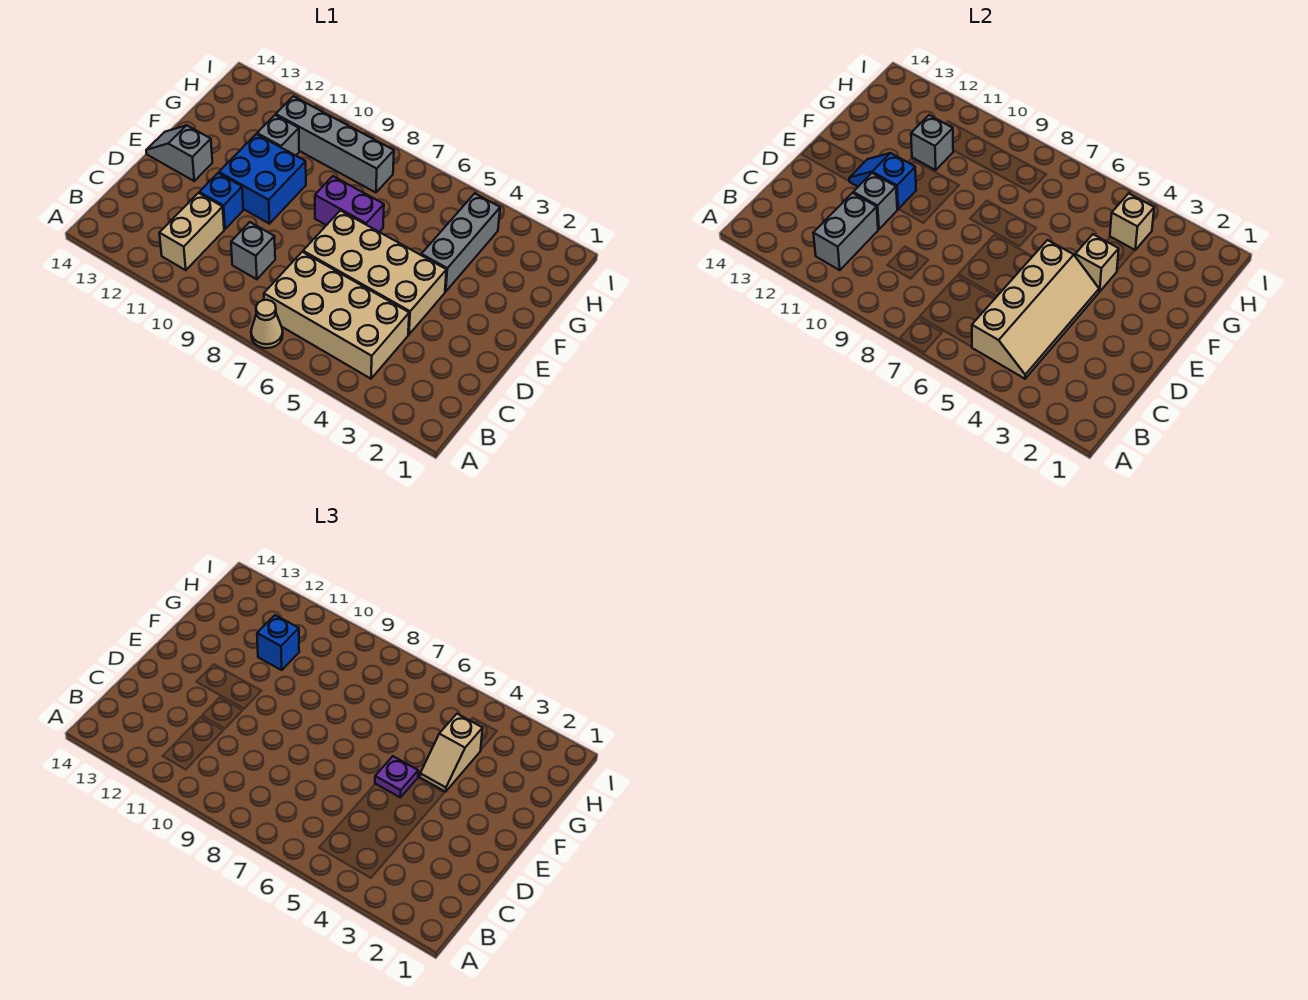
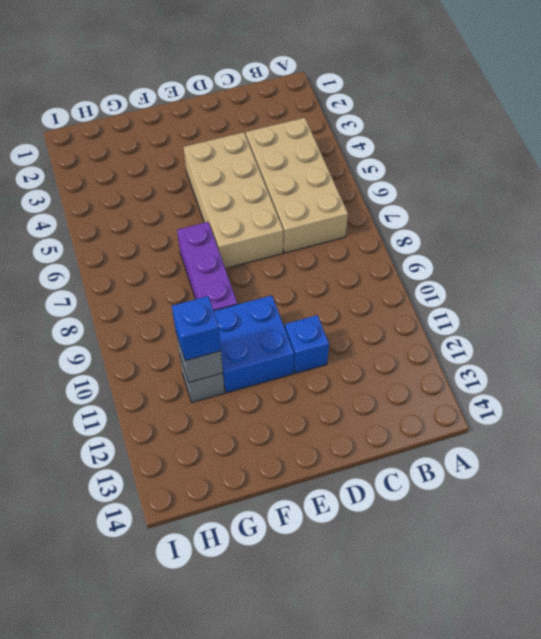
purple 1x3 brick [177,222,237,311] -> purple 1x2 brick [315,176,384,232]
none -> tan 1x1 cone [251,300,283,348]
none -> tan 1x2 brick [159,193,224,270]
none -> grey 1x1 brick [231,222,275,279]

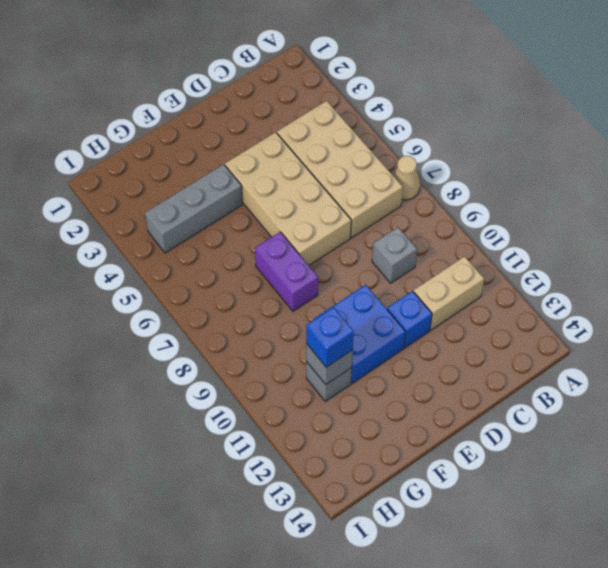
none -> grey 1x2 slope [146,125,212,181]
none -> grey 1x4 brick [276,96,394,193]
none -> tan 2x4 slope [972,240,1099,379]

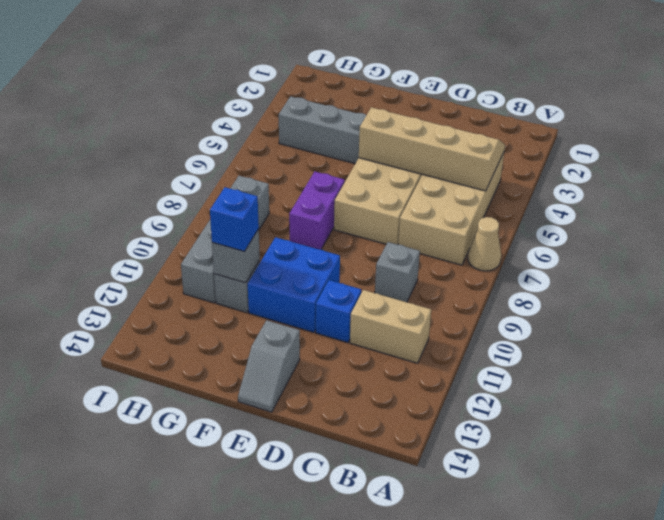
none -> grey 1x2 brick [813,193,878,270]
none -> grey 1x1 brick [853,173,897,229]
none -> blue 1x2 slope [849,153,916,209]

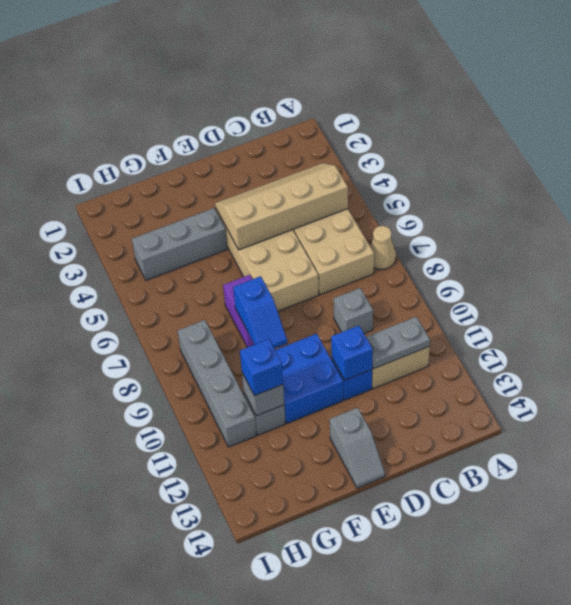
grey 1x2 plate [366,317,430,368] -> grey 1x2 brick [813,193,878,270]
blue 1x1 brick [331,326,373,380] -> grey 1x1 brick [853,173,897,229]
blue 1x2 slope [233,276,287,349] -> blue 1x2 slope moved to [849,153,916,209]
none -> tan 1x1 brick [1075,234,1119,292]
none -> tan 1x1 brick [1110,193,1154,250]
none -> purple 1x1 plate [375,756,418,797]

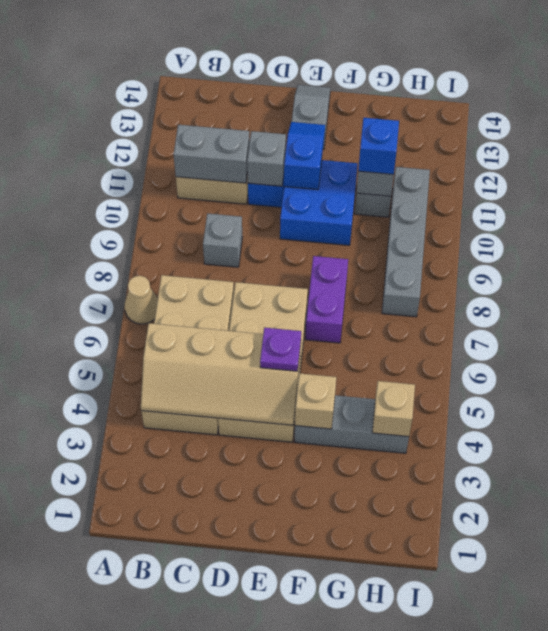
none -> tan 1x2 slope [420,714,483,792]

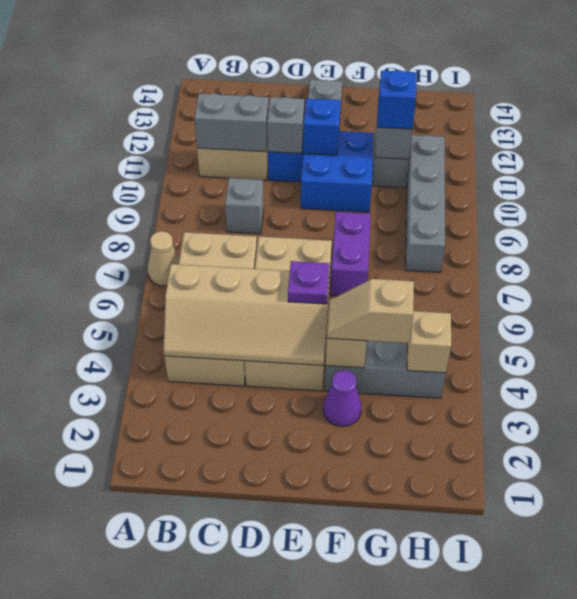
purple 1x1 cone [323,370,361,426] -> none

